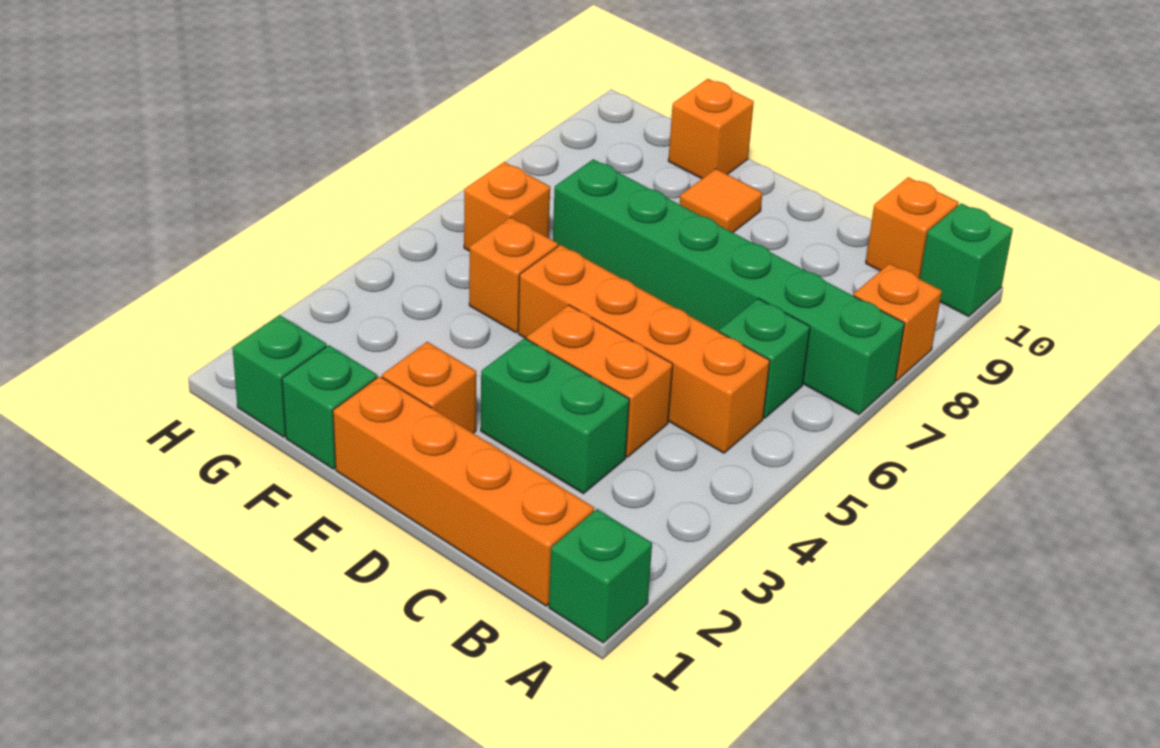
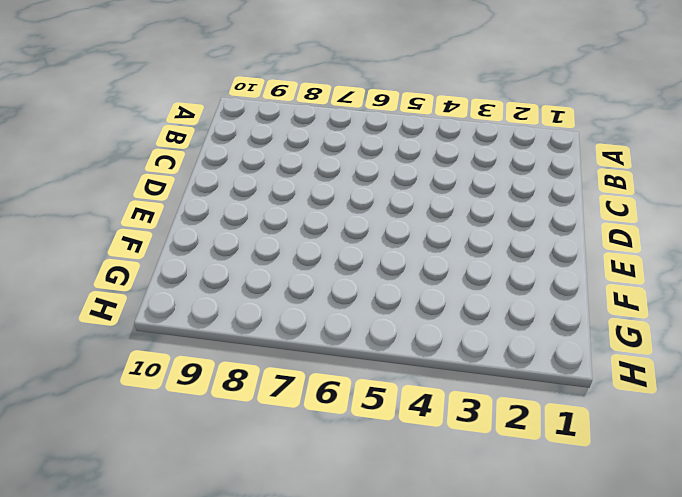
none -> green 1x1 brick [549,509,652,643]
none -> green 1x6 brick [553,159,905,415]
none -> orange 1x1 brick [853,264,942,381]

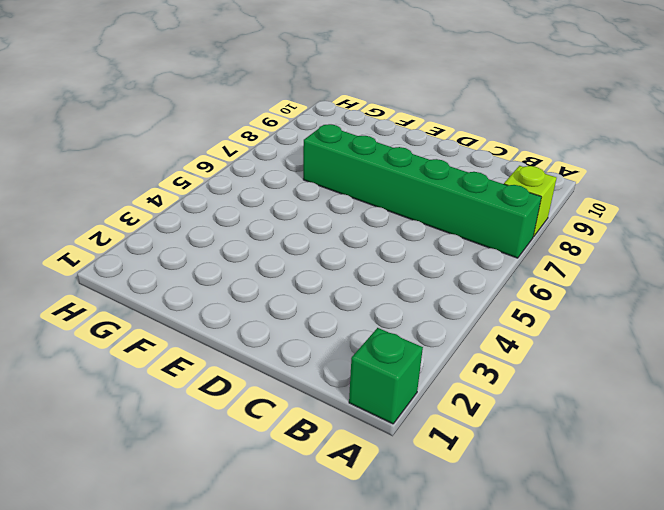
lime 1x1 brick [504,166,557,237] -> orange 1x1 brick [853,264,942,381]
none -> green 1x1 brick [920,203,1013,316]
none -> orange 1x4 brick [333,376,594,606]
none -> orange 1x4 brick [518,245,770,453]

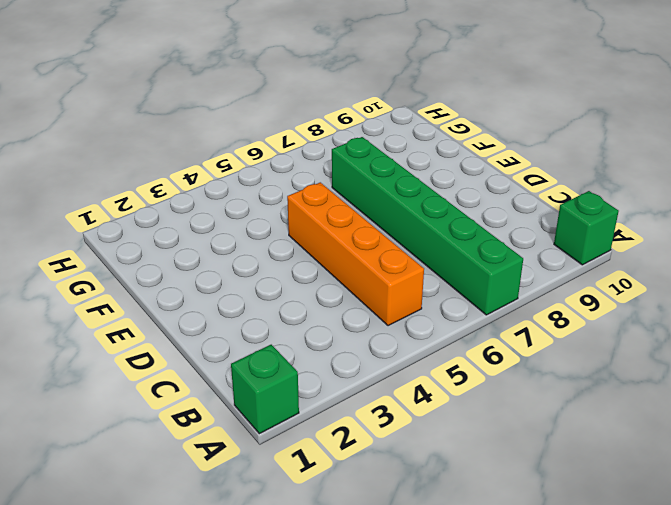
none -> orange 1x1 brick [853,264,942,381]
none -> orange 1x4 brick [333,376,594,606]
none -> green 1x1 brick [719,299,810,418]

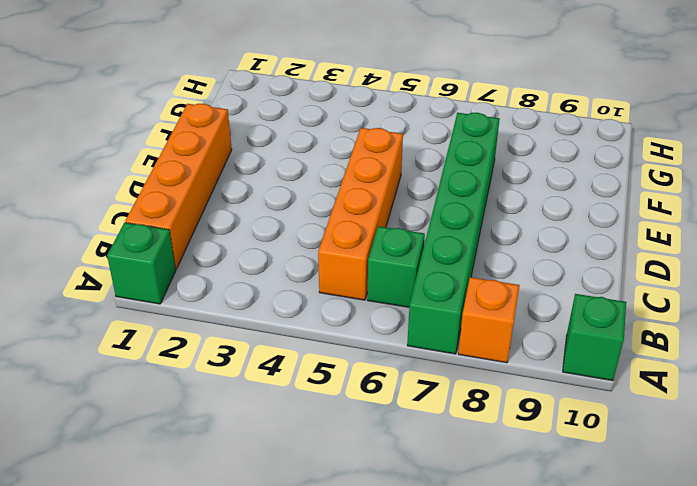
none -> orange 1x1 brick [866,177,959,279]
none -> green 1x2 brick [481,338,629,494]
none -> orange 1x2 brick [527,305,673,457]

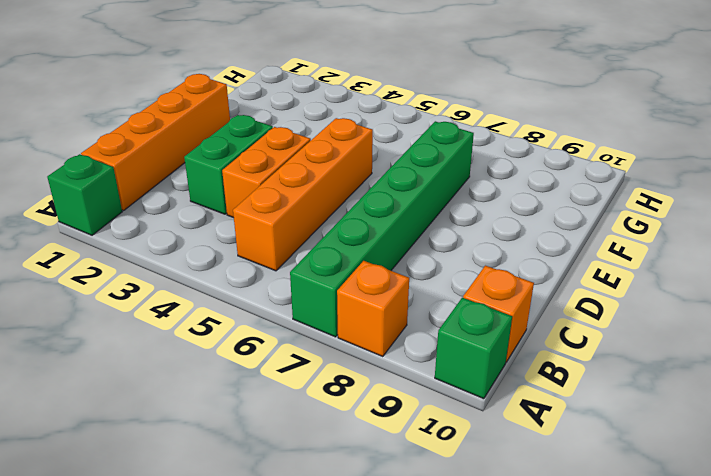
none -> green 1x1 brick [719,299,810,418]
none -> orange 1x1 brick [382,342,476,433]
none -> orange 1x1 tile [680,169,762,232]

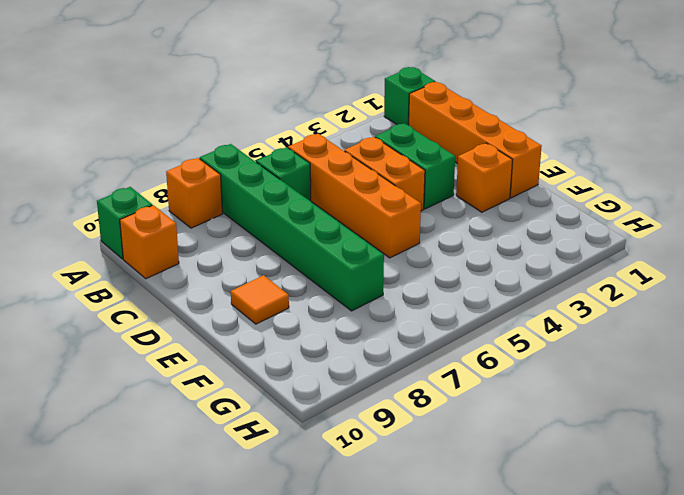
none -> green 1x1 brick [282,345,377,469]
none -> orange 1x1 brick [469,217,558,333]
none -> orange 1x1 brick [668,79,754,179]

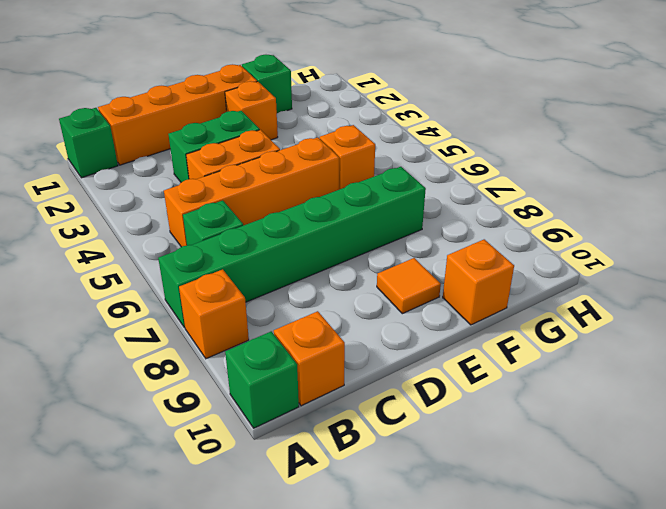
none -> green 1x1 brick [232,315,327,437]
none -> orange 1x1 brick [464,162,550,251]

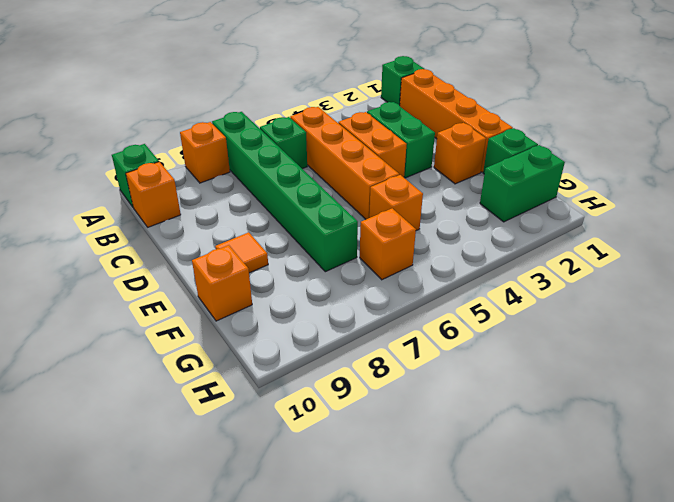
green 1x2 brick [480,145,565,222] -> green 1x1 brick [232,315,327,437]

